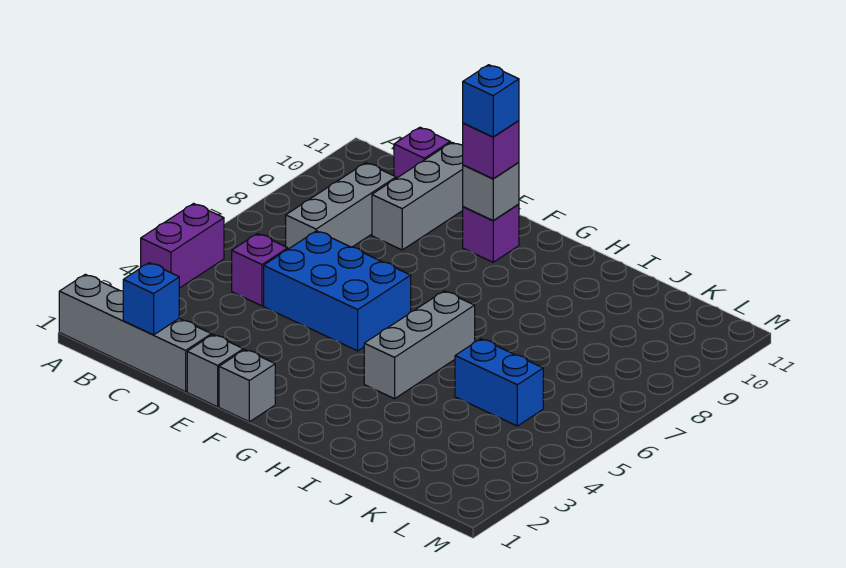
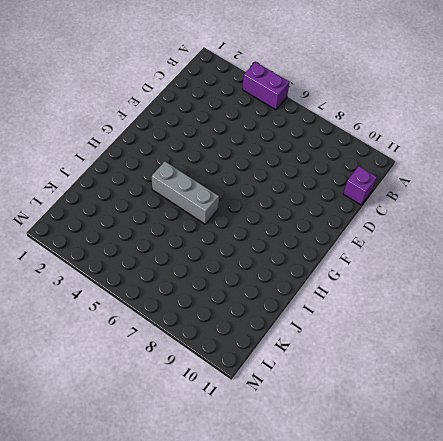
none -> grey 1x4 brick [59,274,211,392]
none -> purple 1x1 brick [232,234,288,306]
none -> grey 1x3 brick [286,163,396,249]

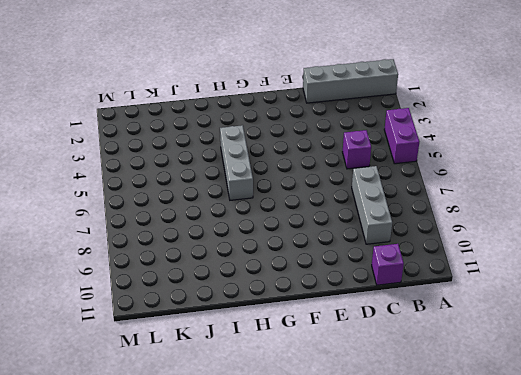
none -> blue 2x3 brick [264,231,411,351]
none -> grey 1x3 brick [372,142,463,250]
none -> grey 1x1 brick [187,335,243,407]

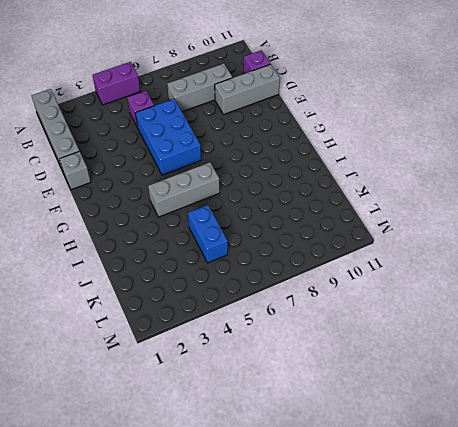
none -> grey 1x1 brick [219,350,275,422]
none -> purple 1x1 brick [463,204,519,262]
none -> blue 1x1 brick [123,263,179,335]

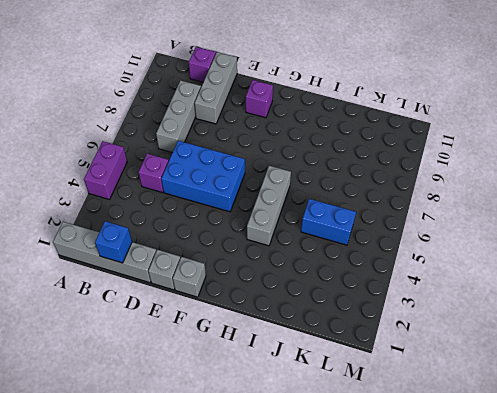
none -> grey 1x1 brick [463,162,519,221]
none -> purple 1x1 brick [463,121,519,179]
none -> blue 1x1 brick [463,65,519,137]

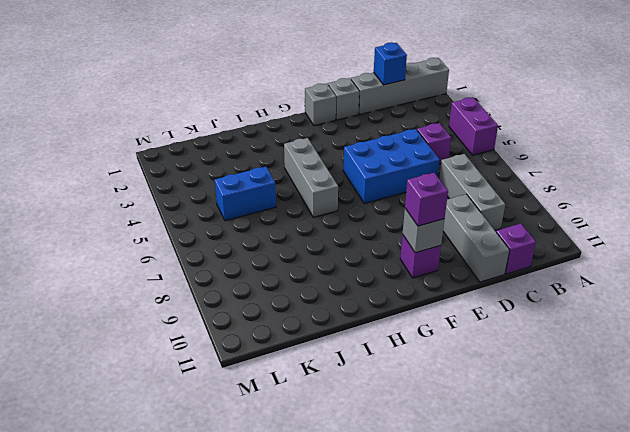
none -> blue 1x1 brick [463,65,519,137]

